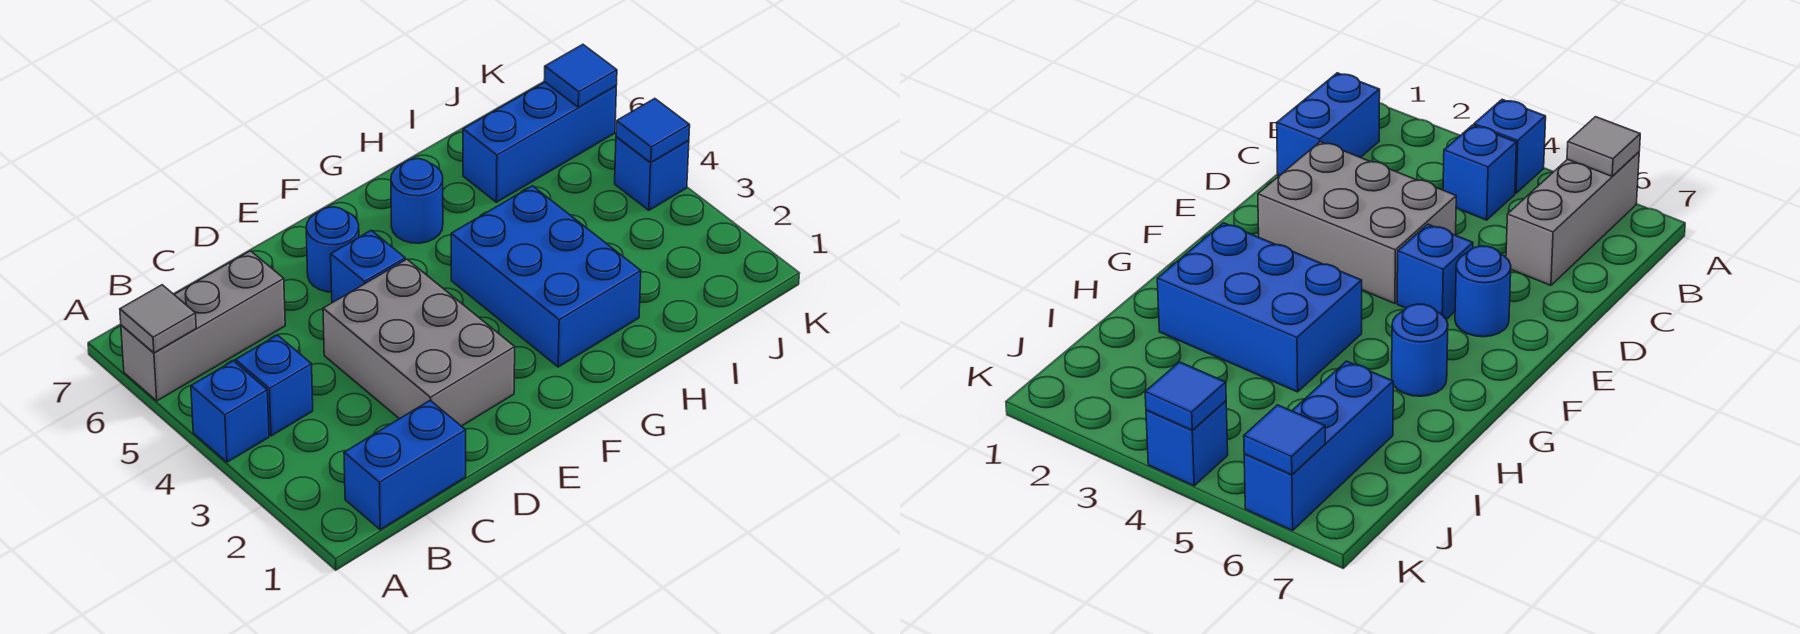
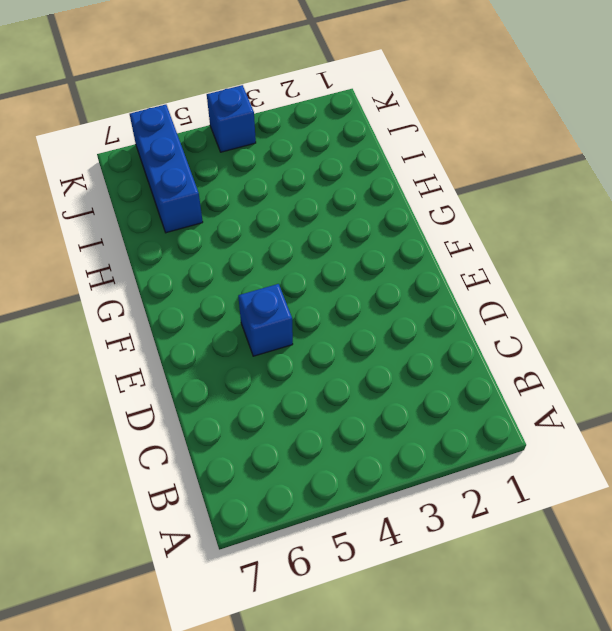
none -> blue 1x1 brick [191,361,269,462]
none -> grey 1x3 brick [121,251,285,401]
none -> blue 1x2 brick [344,400,466,530]

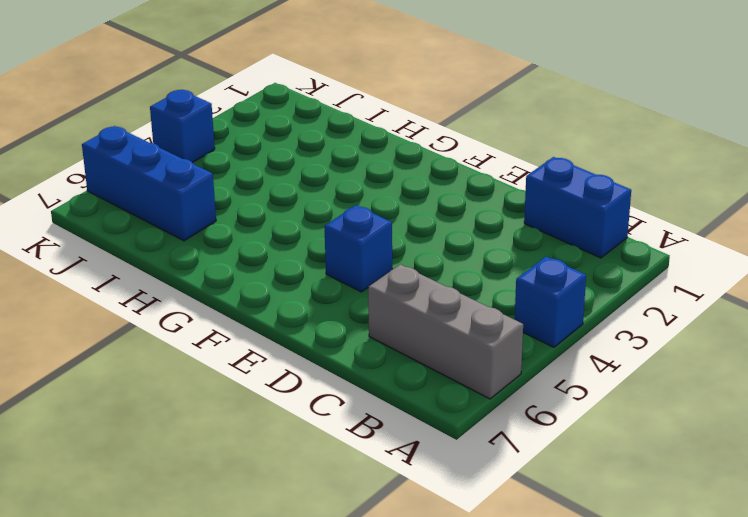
none -> blue 1x1 brick [235,335,313,436]
none -> grey 2x3 brick [323,259,515,426]
none -> blue 1x1 round brick [306,207,359,292]

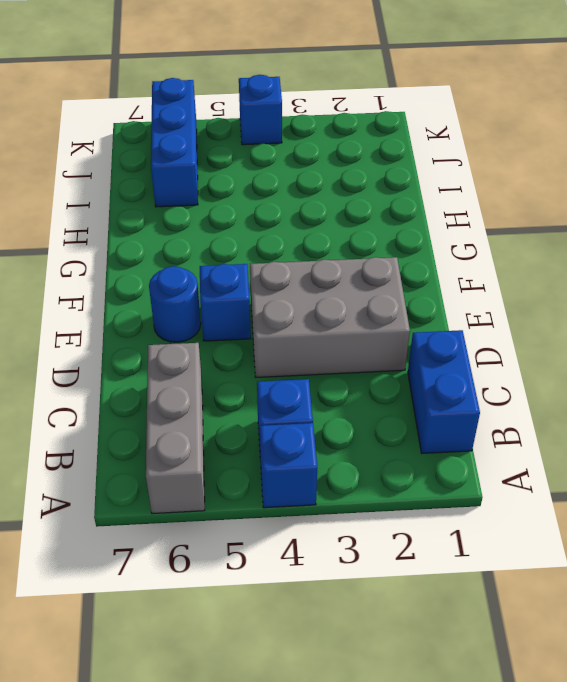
none -> blue 2x3 brick [451,186,641,367]
none -> blue 1x1 round brick [391,159,443,243]
none -> grey 1x1 tile [120,285,196,353]

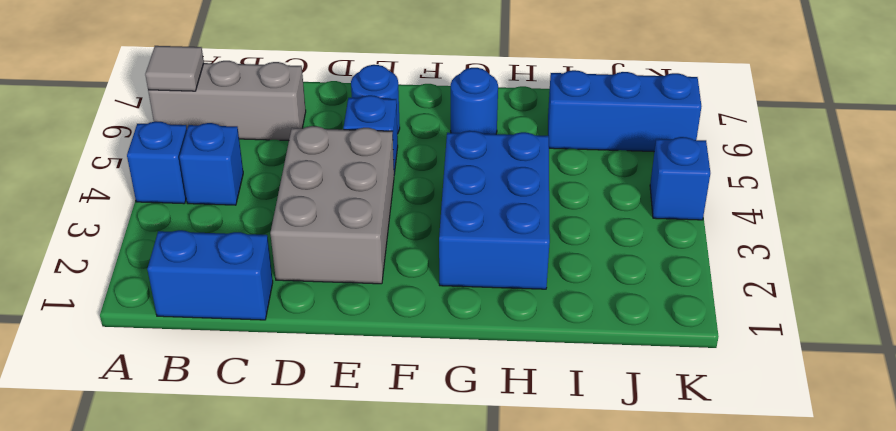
none -> blue 1x1 tile [616,98,690,162]
none -> blue 1x1 tile [544,44,617,107]

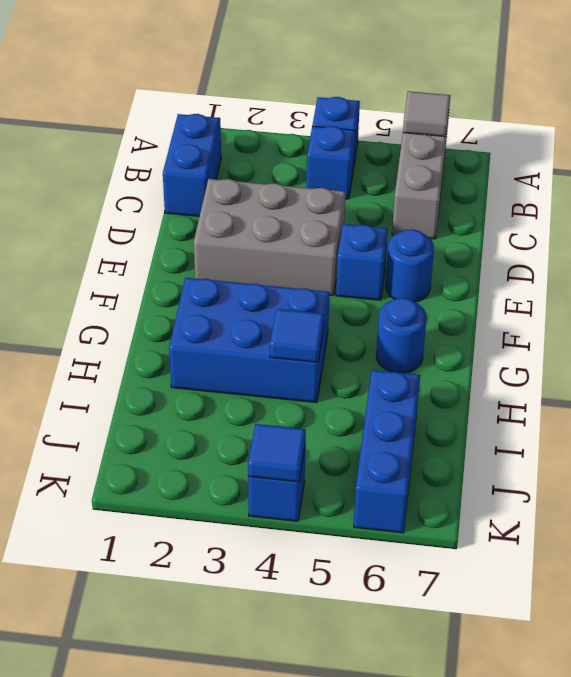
blue 1x1 tile [270,309,324,362] -> blue 1x1 tile moved to [544,44,617,107]

